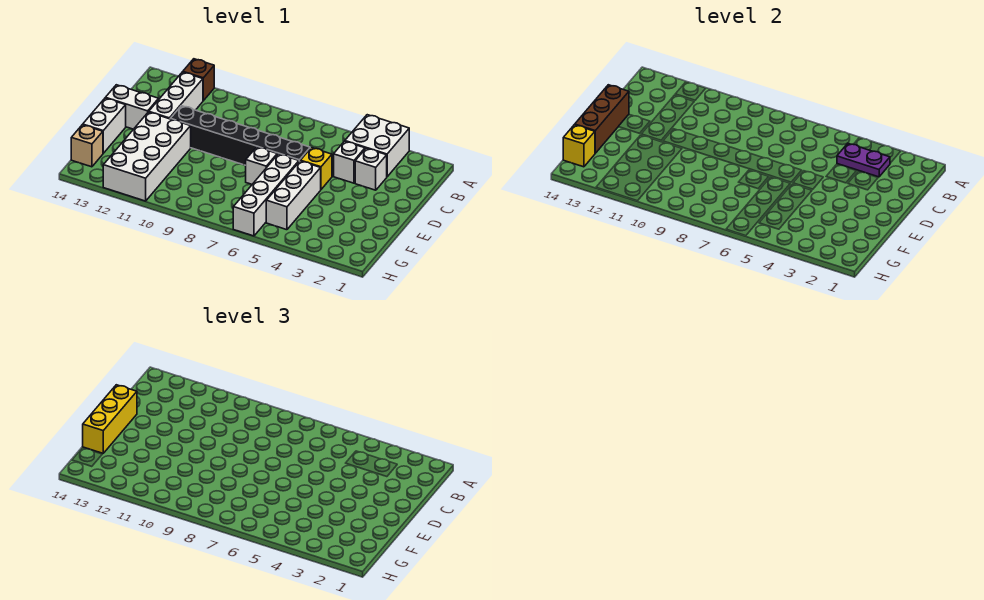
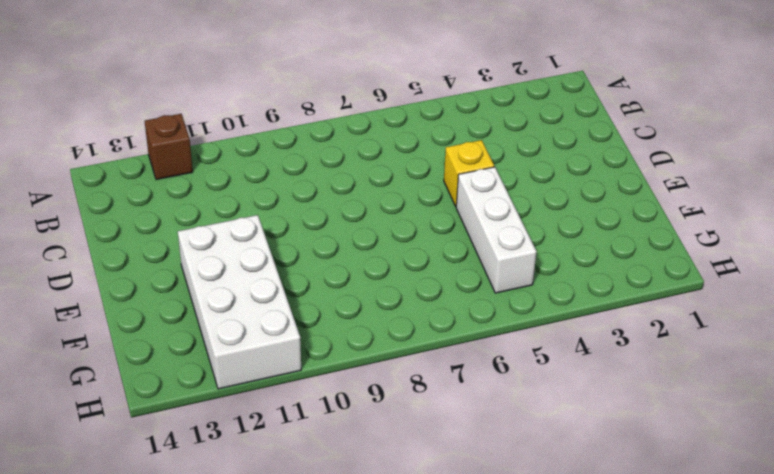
none -> white 2x2 brick [345,115,409,177]
none -> white 1x3 brick [149,72,203,119]
none -> white 1x1 brick [355,148,387,190]

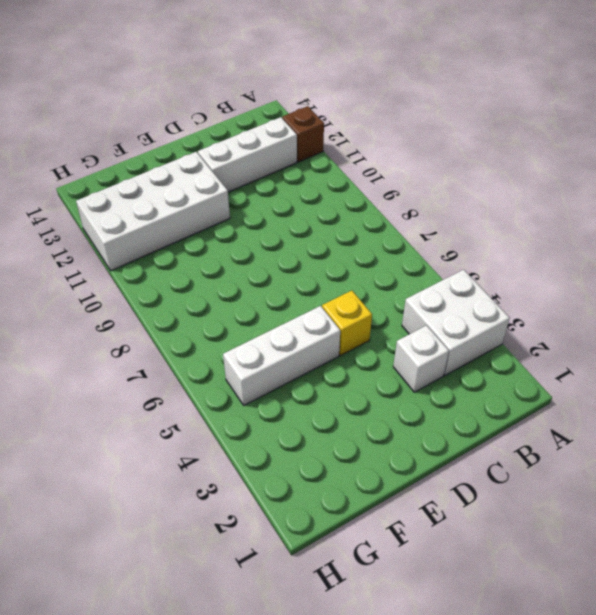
none -> white 1x1 brick [334,141,365,183]
none -> black 1x6 brick [170,106,310,165]
none -> white 1x2 brick [106,85,159,129]

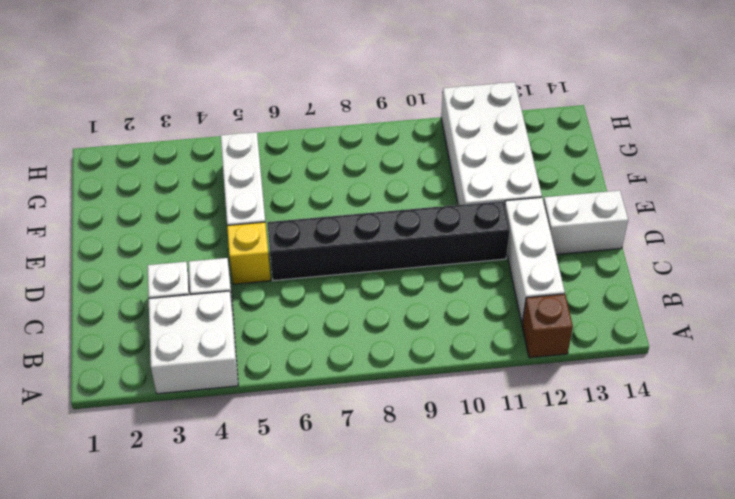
none -> white 1x4 brick [233,154,299,236]
none -> white 1x1 brick [246,147,277,184]
none -> white 1x2 brick [83,98,126,153]

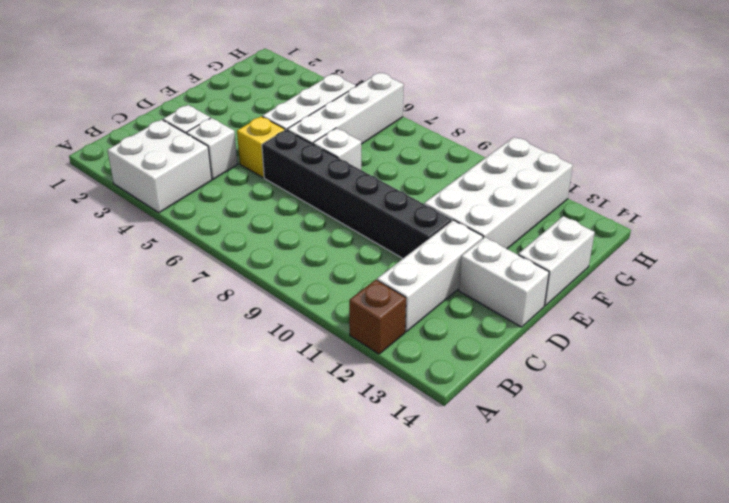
none -> tan 1x1 brick [71,125,103,167]
none -> purple 1x2 plate [837,143,890,177]
none -> brown 1x3 brick [575,85,629,153]

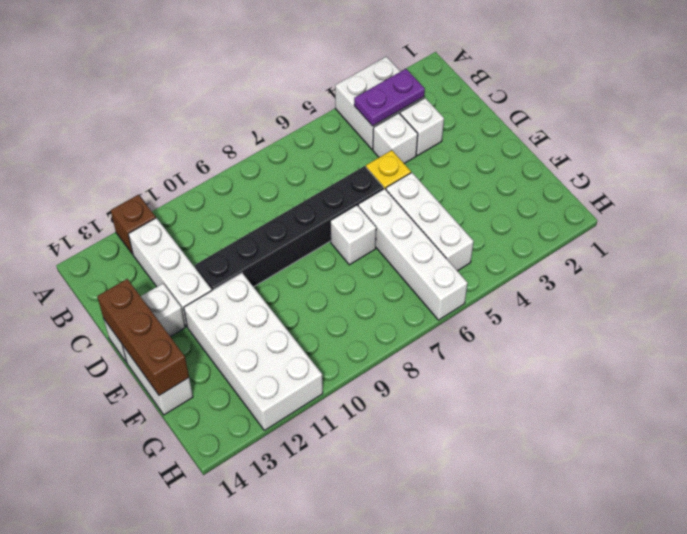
none -> tan 1x1 brick [71,125,103,167]
none -> yellow 1x1 brick [563,125,595,167]
none -> yellow 1x3 brick [83,385,137,453]

